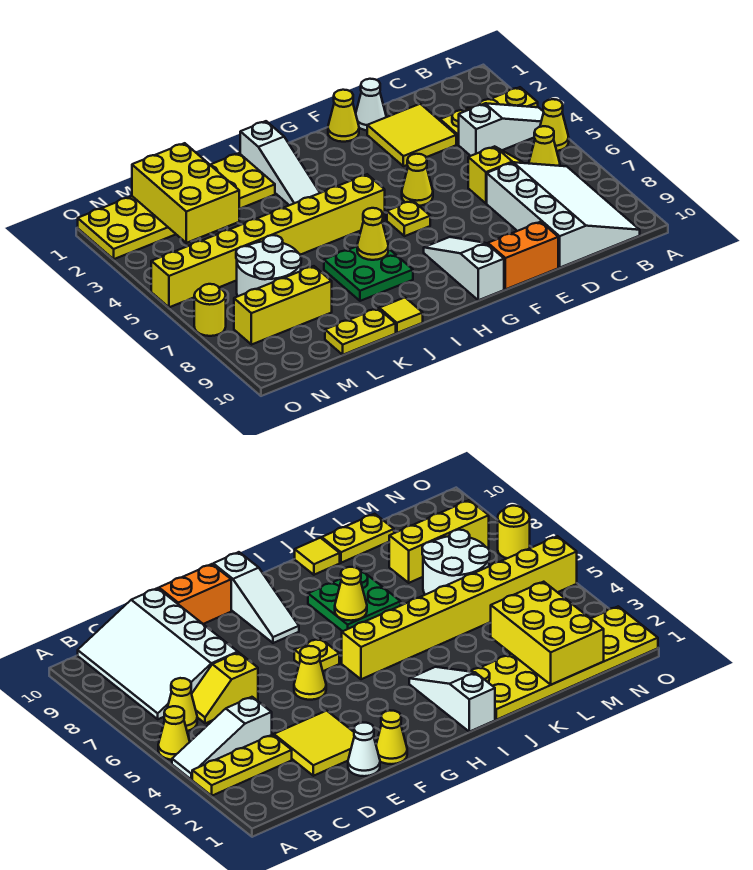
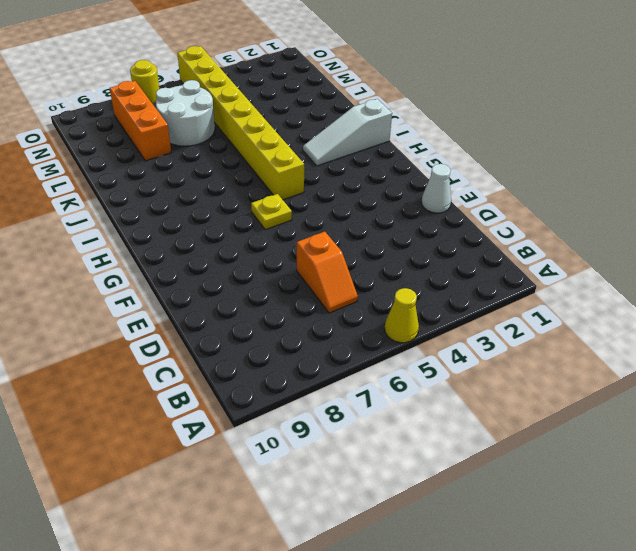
orange 1x2 slope [297,232,358,313] -> yellow 1x2 slope [468,146,523,203]
orange 1x3 brick [110,81,171,161] -> yellow 1x3 brick [234,266,332,345]
none -> yellow 1x3 plate [440,87,538,144]
none -> white 1x3 slope [459,103,544,156]
none -> yellow 1x1 cone [529,126,560,166]

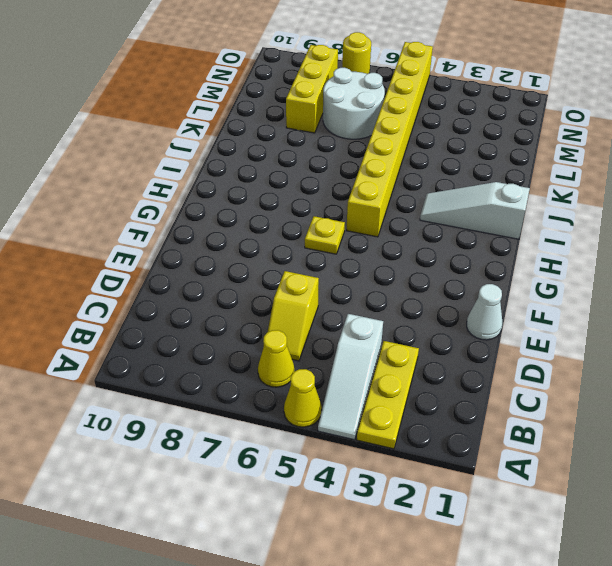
none -> white 3x4 slope [487,162,640,267]
none -> yellow 2x2 tile [367,104,456,166]
none -> orange 1x2 brick [488,222,558,289]

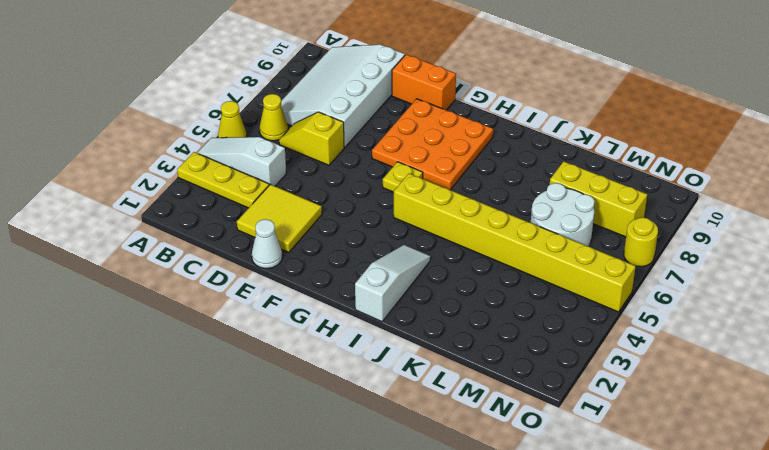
orange 3x3 plate [372,99,493,190] -> white 1x3 slope [424,237,504,300]
none -> yellow 1x1 cone [328,90,359,142]
none -> yellow 1x1 cone [402,154,433,206]
none -> green 2x2 plate [324,247,413,301]

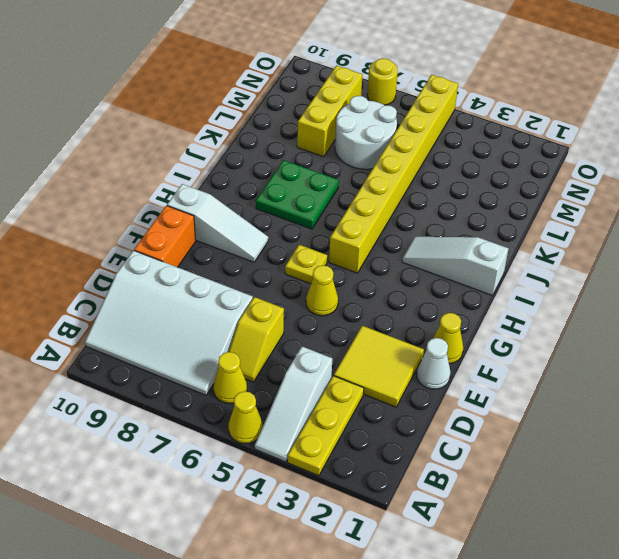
none -> yellow 2x6 plate [78,153,275,259]
none -> yellow 1x1 tile [379,298,423,333]
none -> yellow 1x2 plate [325,308,396,355]

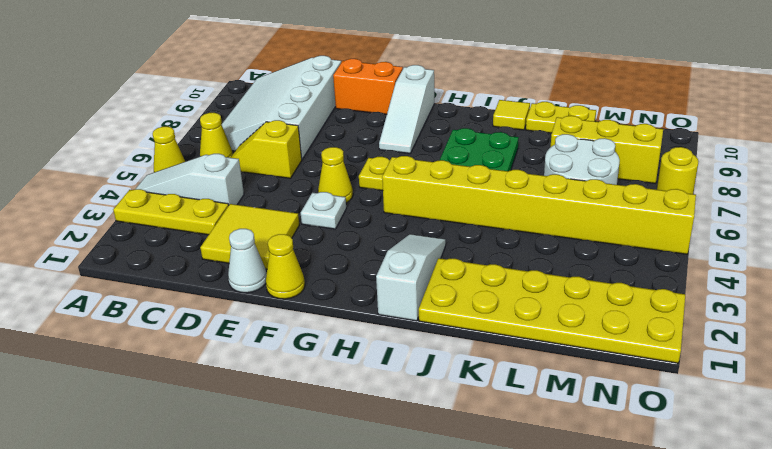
white 1x1 plate [301,192,346,229] -> none
none -> yellow 1x1 cone [357,208,388,260]
none -> yellow 2x3 brick [132,143,239,243]

